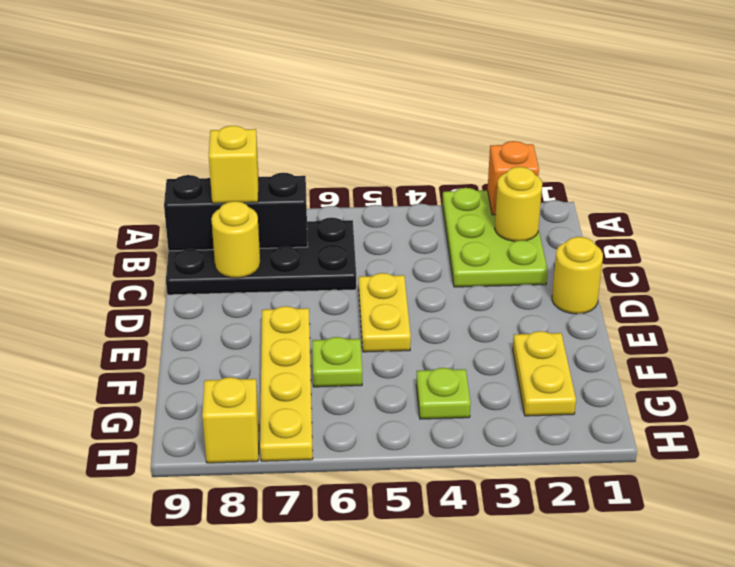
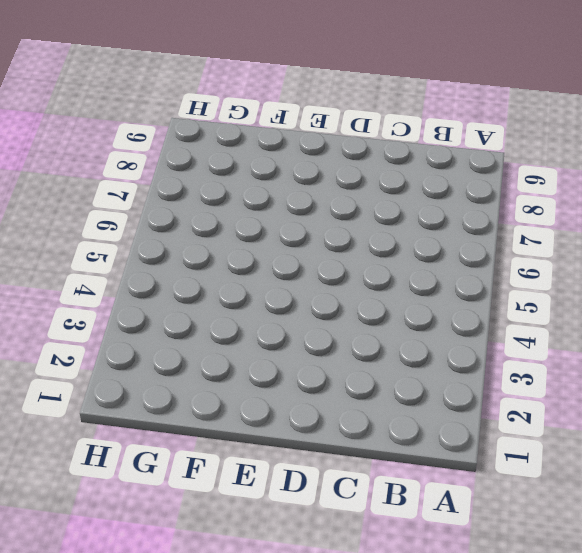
none -> lime 2x3 plate [442,188,548,287]
none -> black 2x4 plate [166,218,356,295]
none -> yellow 1x1 round brick [552,237,603,314]

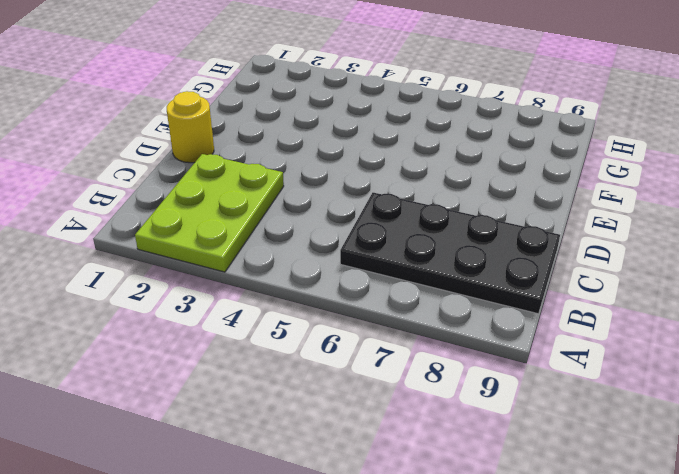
none -> yellow 1x2 plate [359,273,411,352]
none -> yellow 1x4 plate [260,306,313,461]
none -> yellow 1x2 plate [513,331,576,416]

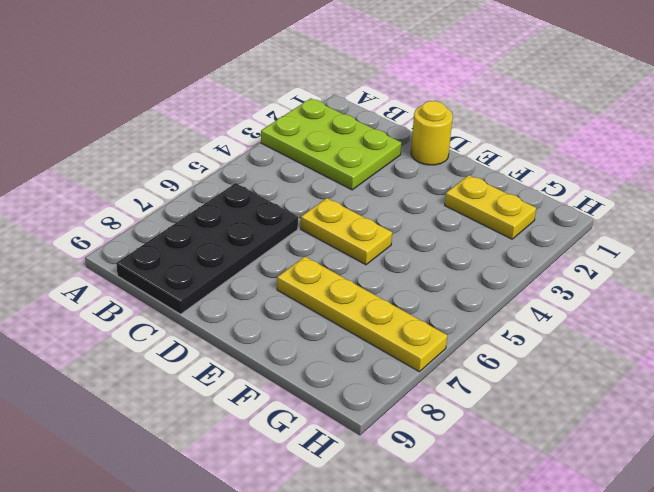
none -> lime 1x1 plate [312,337,362,387]
none -> lime 1x1 plate [416,368,471,419]
none -> yellow 1x1 brick [202,377,259,463]

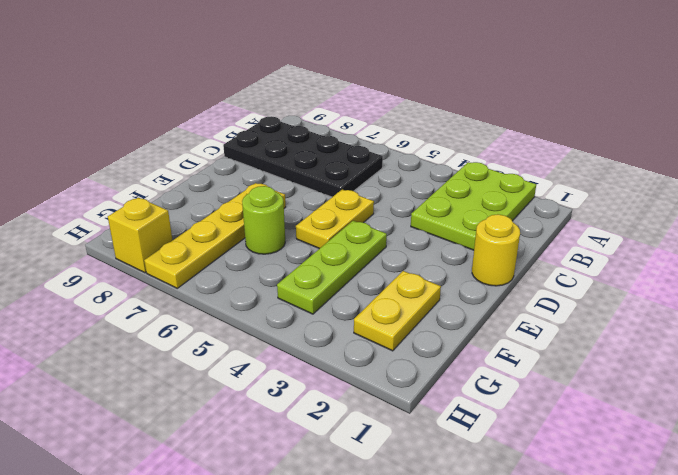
lime 1x3 plate [277,221,387,314] -> lime 1x1 plate [416,368,471,419]
lime 1x1 round brick [242,186,285,254] -> lime 1x1 plate [312,337,362,387]
none -> orange 1x1 brick [488,141,539,215]
none -> yellow 1x1 round brick [495,167,542,241]
none -> black 1x3 brick [164,173,308,251]

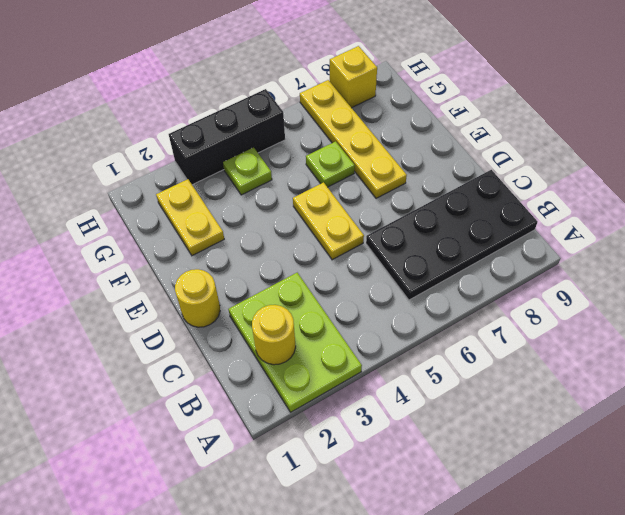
black 1x3 brick [169,89,285,185] -> black 1x3 brick moved to [164,173,308,251]
none -> orange 1x1 brick [488,141,539,215]
none -> yellow 1x1 round brick [211,201,260,278]
none -> yellow 1x1 brick [209,126,259,203]

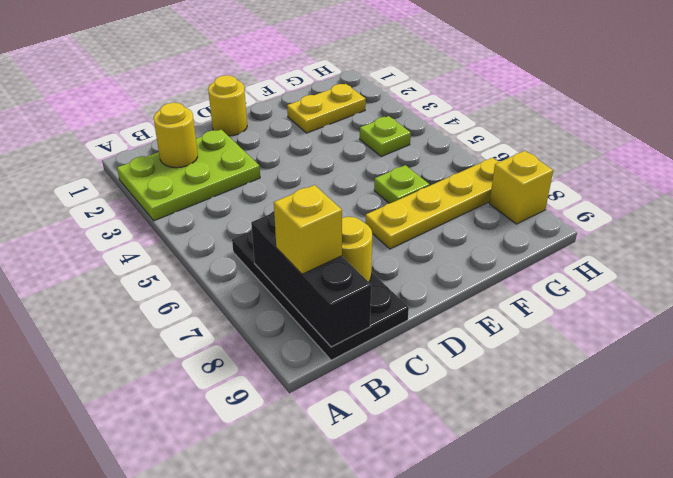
none -> yellow 1x2 plate [359,273,411,352]
none -> orange 1x1 brick [488,141,539,215]

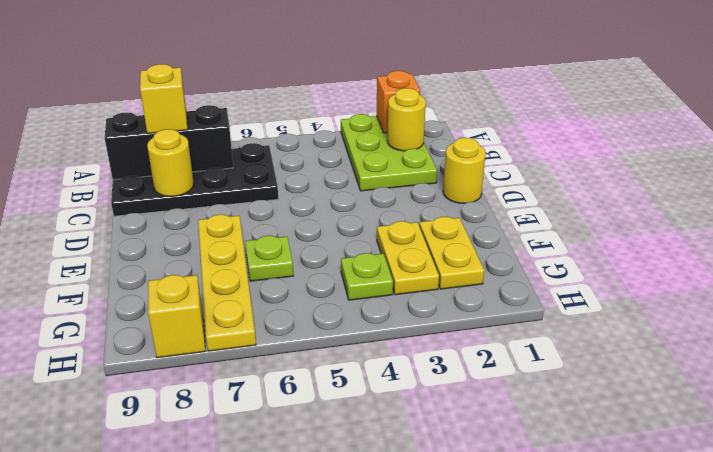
yellow 1x2 plate [377,221,439,295] -> yellow 1x2 plate moved to [359,273,411,352]

